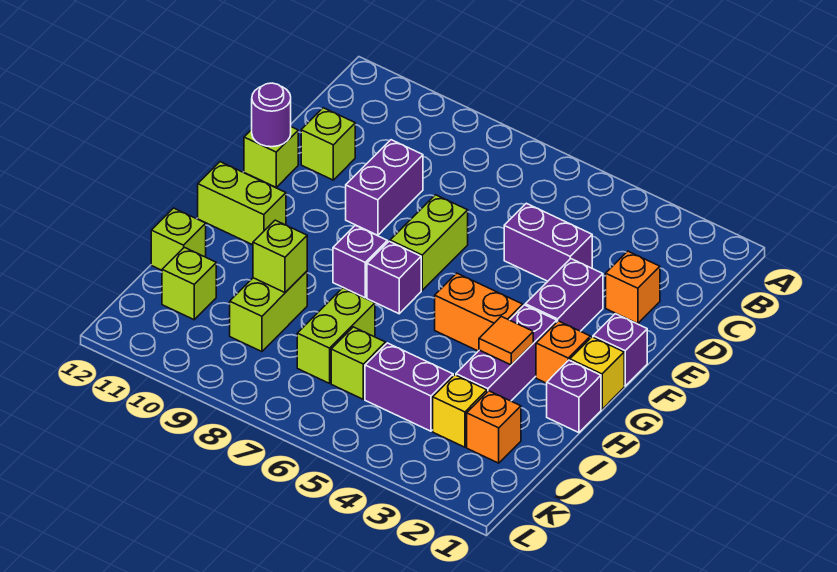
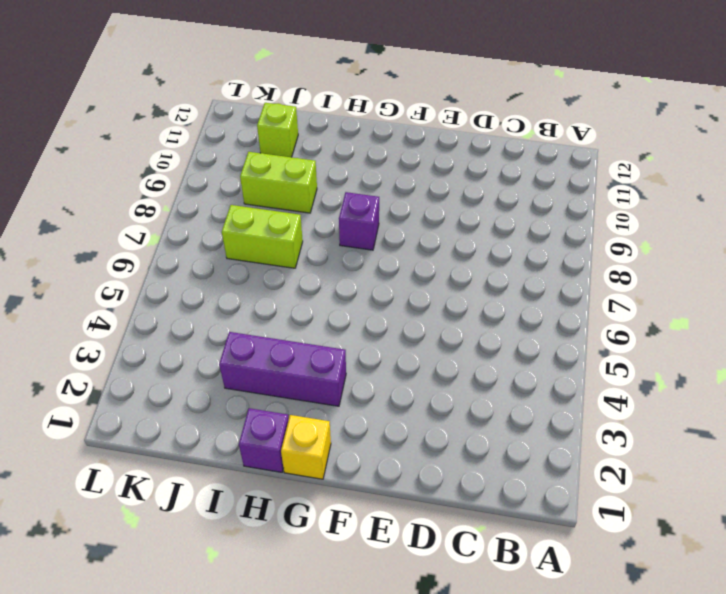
none -> orange 1x1 brick [606,251,660,324]
none -> purple 1x2 brick [504,203,592,281]
none -> purple 1x2 brick [346,140,423,235]

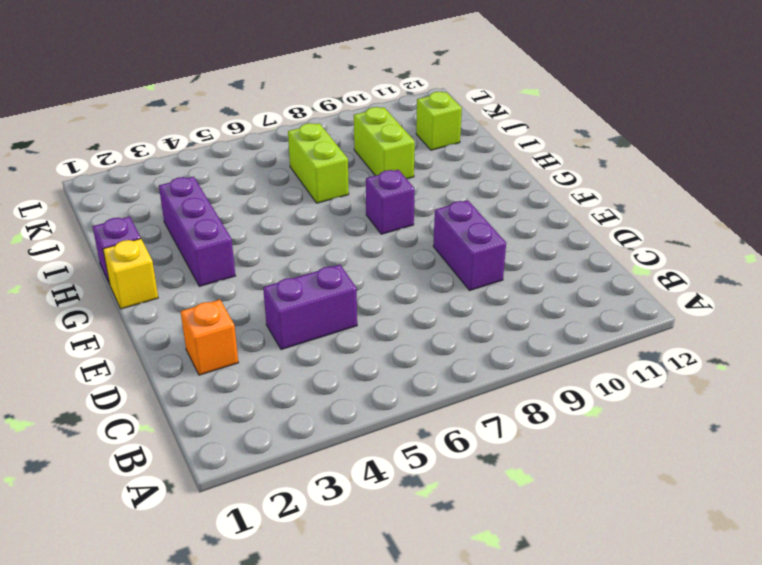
none -> lime 1x1 brick [301,108,355,180]
none -> purple 1x2 brick [525,259,603,331]
none -> lime 1x2 brick [390,195,468,290]

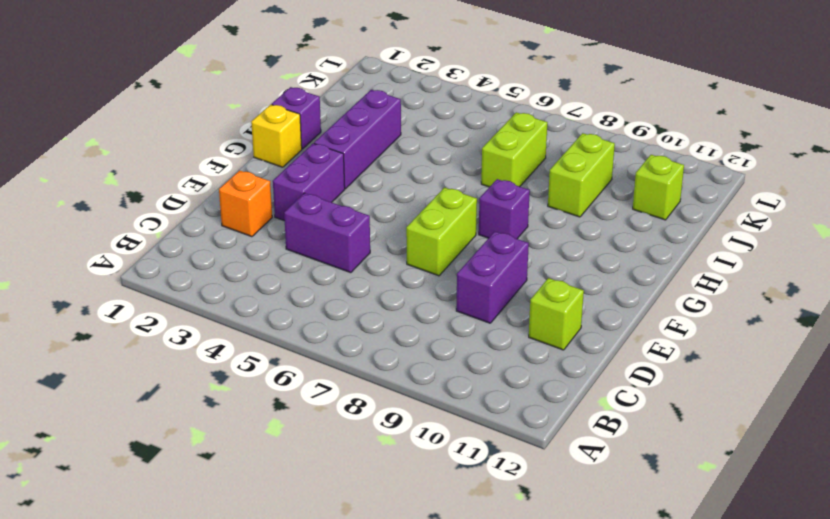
none -> lime 1x1 brick [244,127,298,187]
none -> purple 1x1 brick [593,314,647,386]
none -> orange 1x1 brick [536,321,590,383]

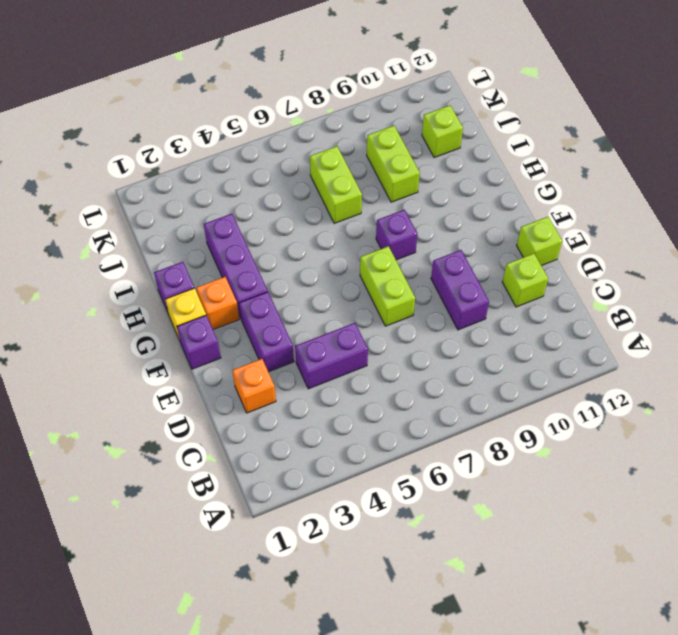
none -> orange 1x2 brick [435,273,523,351]
none -> purple 1x1 brick [367,241,421,314]
none -> lime 1x2 brick [198,162,286,245]

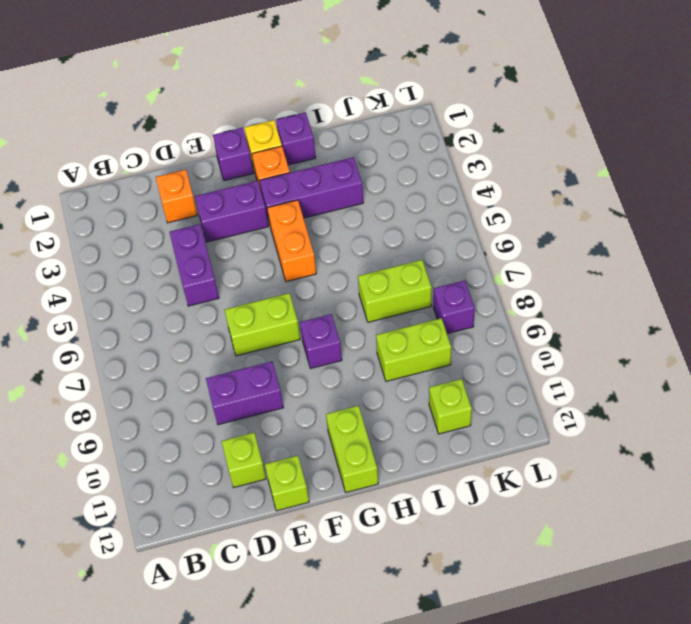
purple 1x1 brick [433,280,475,334] -> purple 1x1 brick moved to [367,241,421,314]
none -> lime 1x1 brick [151,208,206,270]
none -> orange 1x1 brick [467,391,521,463]
none -> yellow 1x1 brick [433,375,487,447]

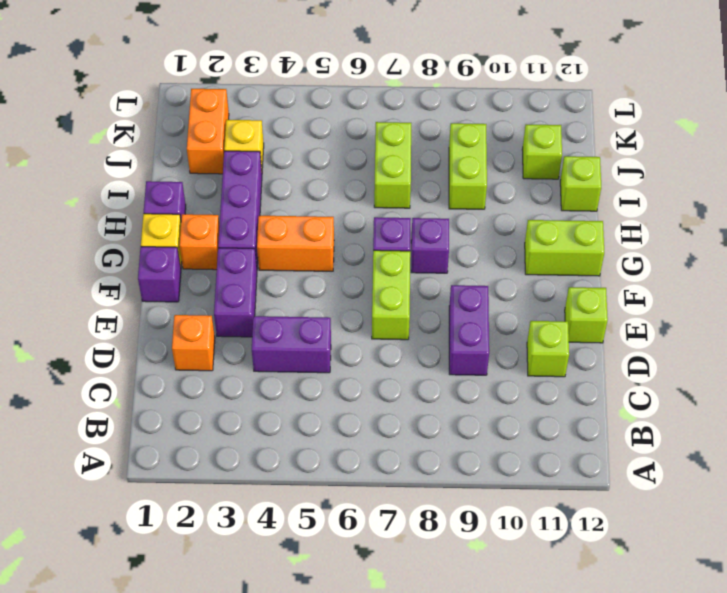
orange 1x2 brick [187,89,229,174] -> orange 1x1 brick [467,391,521,463]
none -> purple 1x2 brick [365,343,453,431]
none -> lime 1x1 brick [331,327,386,399]
none -> purple 1x1 round brick [252,83,291,147]

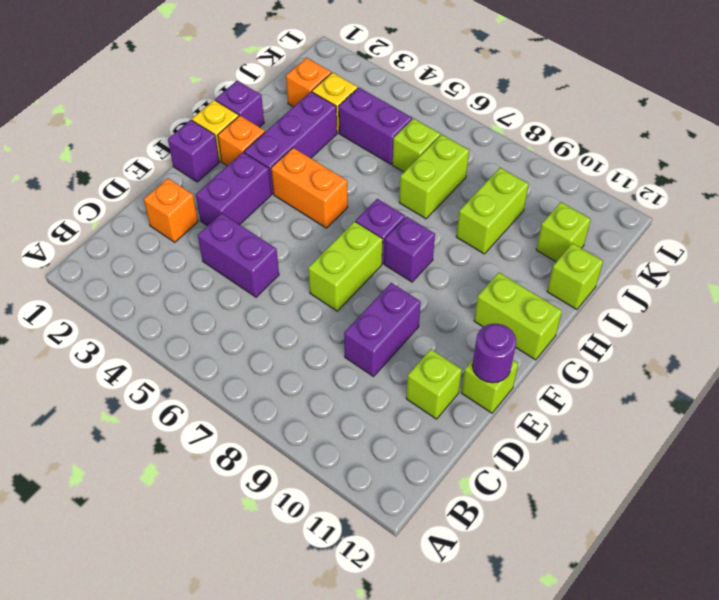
none -> orange 1x1 tile [479,316,533,365]
none -> lime 1x1 brick [253,220,307,292]

